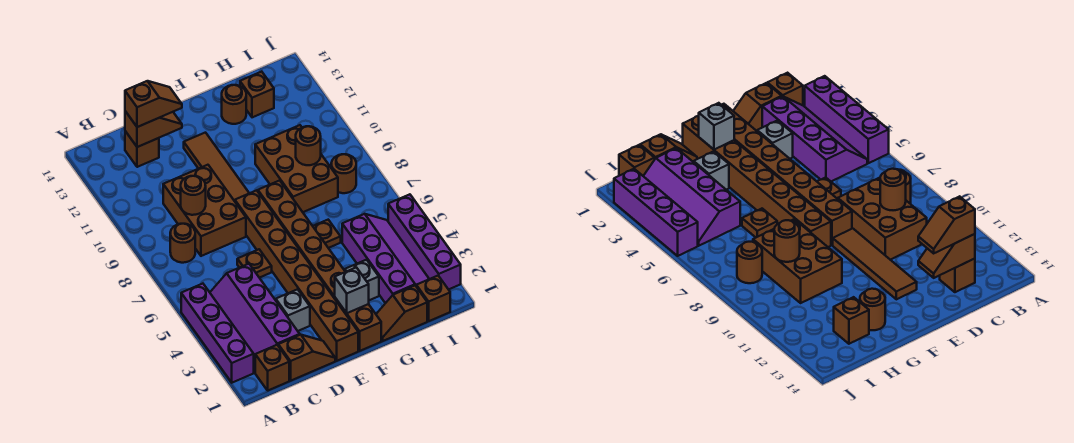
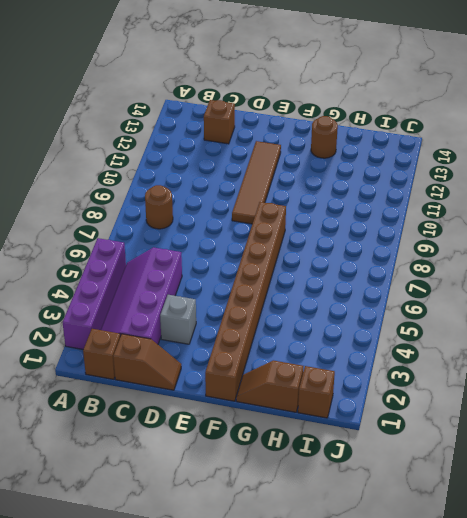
none -> brown 2x3 brick [163,165,246,256]
none -> brown 1x1 plate [237,249,272,278]
none -> brown 1x8 brick [235,190,358,361]

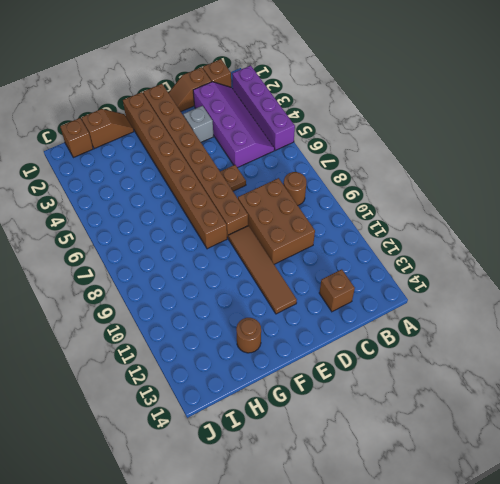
none -> grey 1x1 brick [345,260,379,300]
none -> brown 1x1 plate [313,220,341,248]
none -> brown 2x3 brick [255,125,338,212]

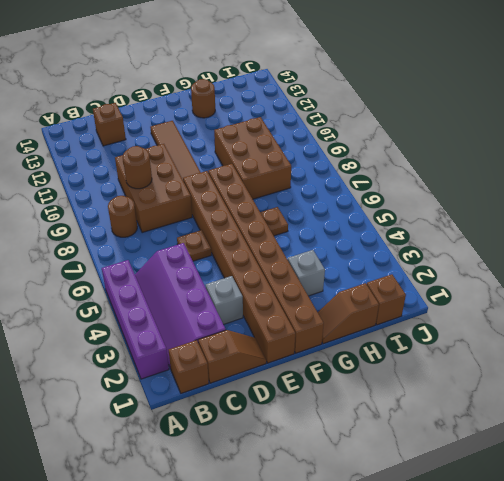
none -> purple 2x4 slope [342,214,429,303]
none -> brown 1x1 brick [240,72,274,117]
none -> brown 1x1 round brick [331,154,356,193]

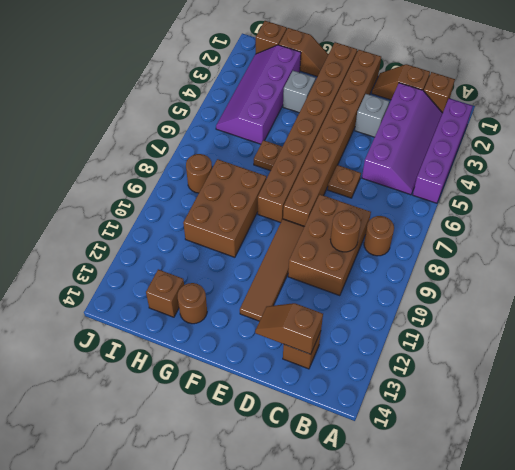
none -> purple 1x4 brick [388,194,461,289]
none -> grey 1x1 brick [335,267,369,313]
none -> brown 1x1 round brick [296,126,321,165]

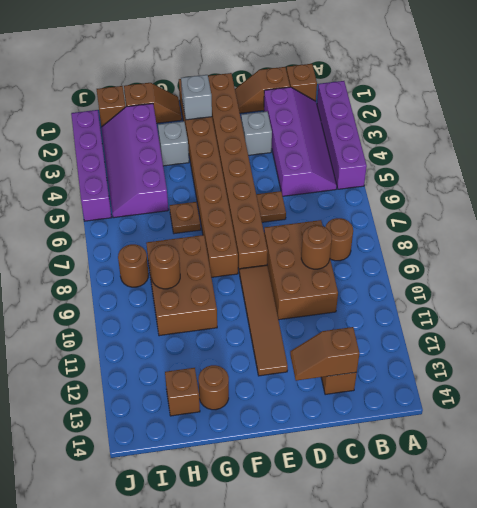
none -> brown 1x2 slope [125,81,182,127]

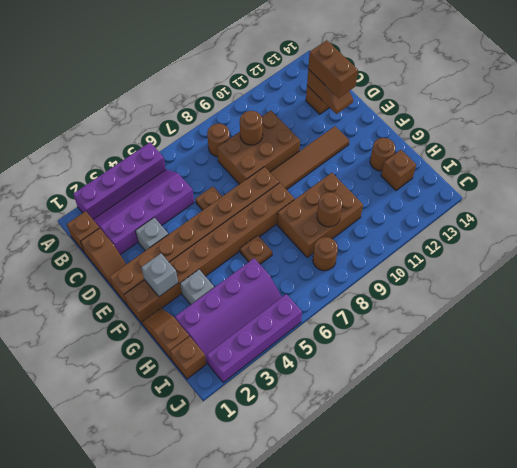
brown 1x2 brick [308,40,358,98] -> brown 1x2 slope [125,81,182,127]

